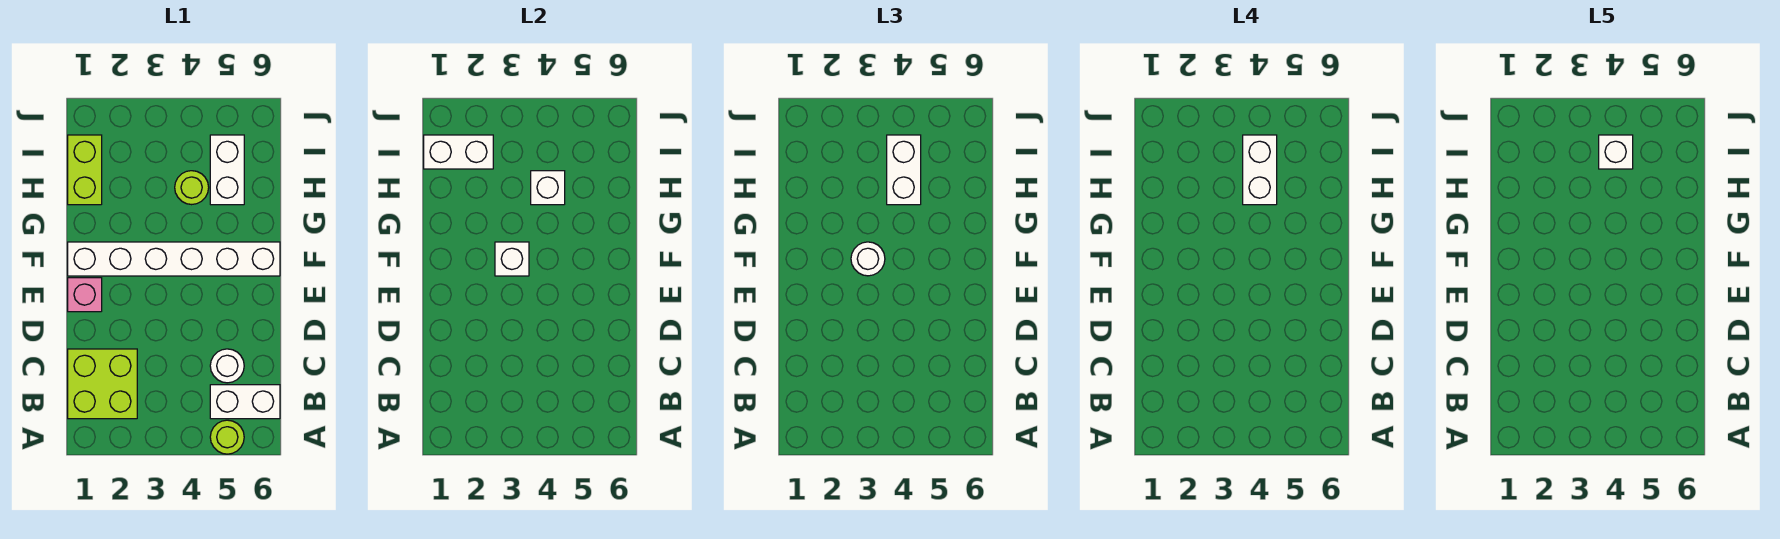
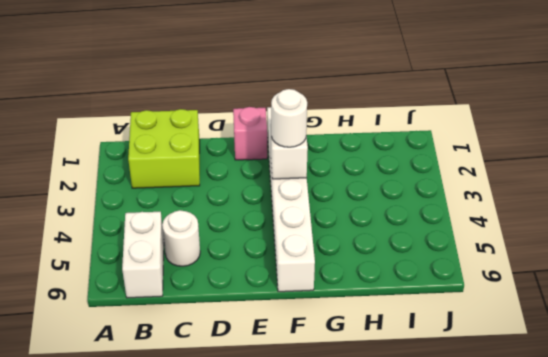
none -> lime 1x1 round brick [210,420,244,454]
none -> lime 1x2 brick [68,135,102,205]
none -> lime 1x1 round brick [175,171,209,205]

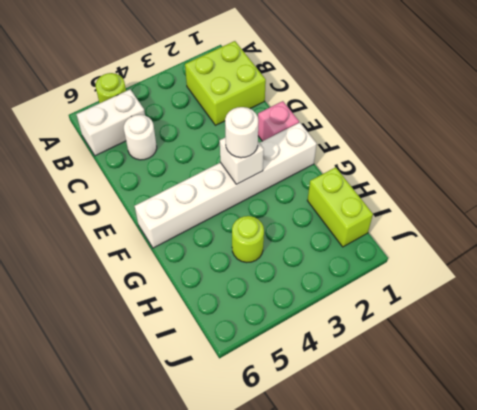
none -> white 1x2 brick [210,135,244,205]
none -> white 1x1 brick [531,171,565,205]
none -> white 1x2 brick [424,135,493,169]

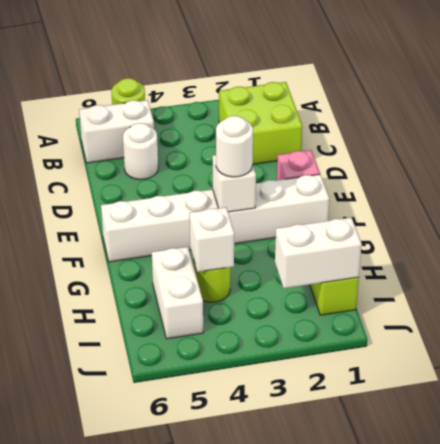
none -> white 1x2 brick [887,135,921,205]
none -> white 1x2 brick [1243,135,1277,205]
none -> white 1x1 brick [1599,135,1633,169]

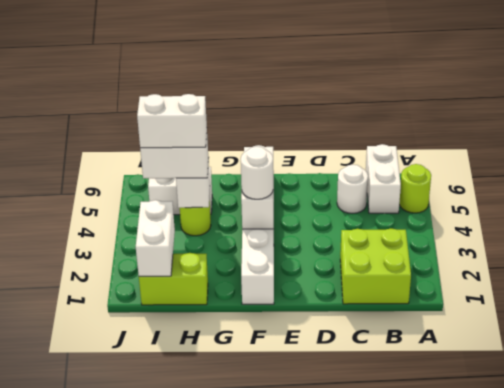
none -> pink 1x1 brick [68,278,102,312]
none -> white 1x1 brick [1599,135,1633,169]

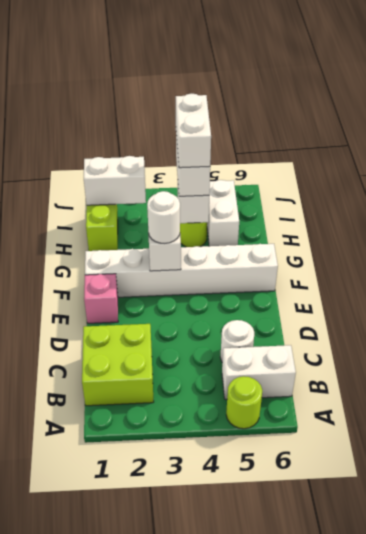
none -> white 1x1 brick [1599,135,1633,169]

